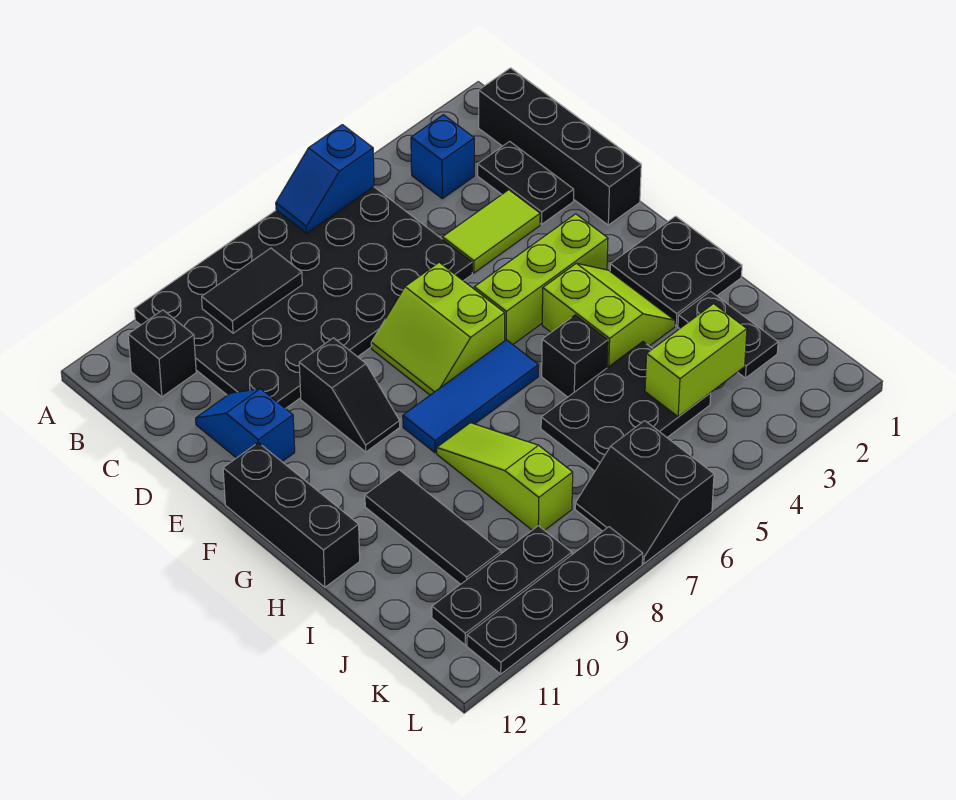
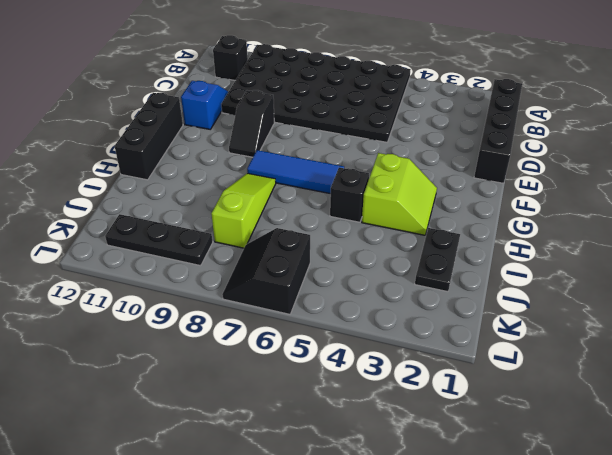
none -> blue 1x1 brick [411,115,474,199]
none -> black 1x2 plate [478,141,574,224]
none -> lime 1x2 tile [442,190,540,273]

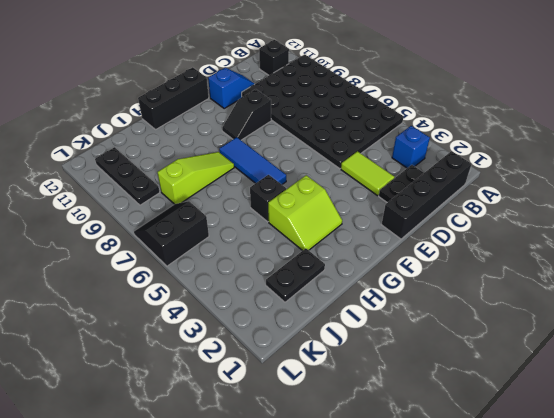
none -> lime 2x2 slope [371,262,505,395]
none -> lime 1x3 brick [474,214,608,345]
none -> black 2x2 plate [610,216,742,326]

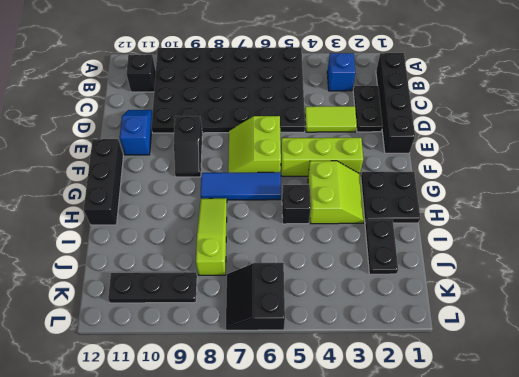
none -> black 1x3 tile [365,470,501,584]
none -> black 2x3 plate [541,342,711,471]
none -> black 1x4 plate [467,527,643,674]

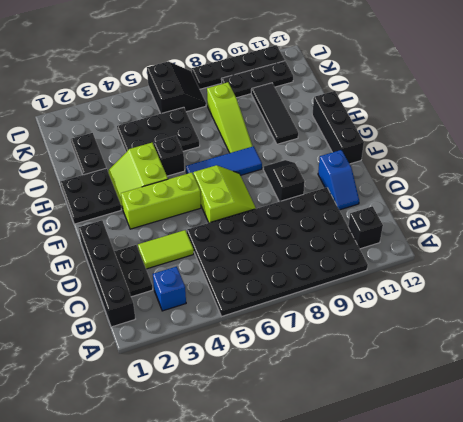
none -> blue 1x2 slope [276,125,374,233]
none -> black 1x2 tile [202,248,302,333]
none -> lime 1x2 brick [645,304,747,417]

